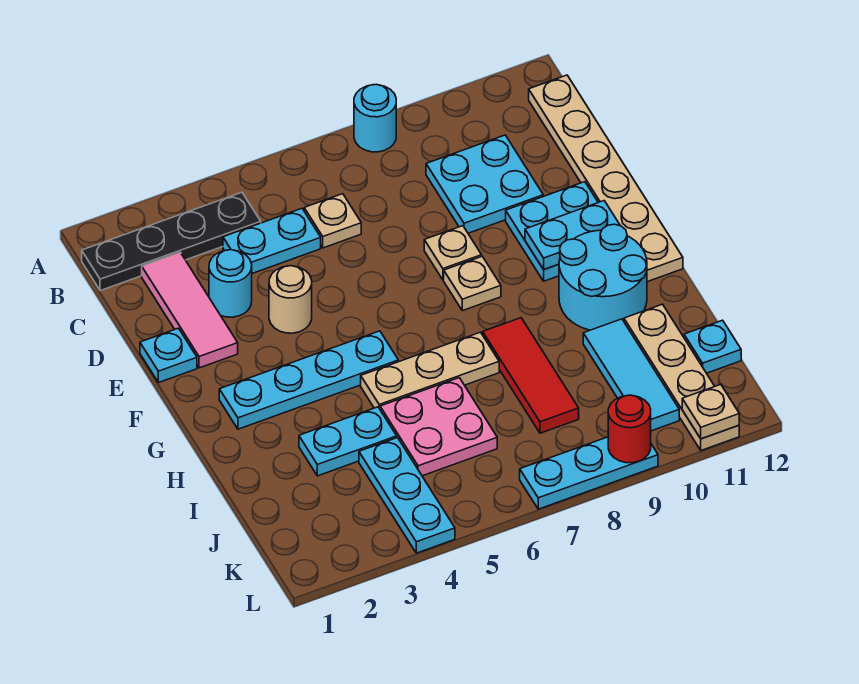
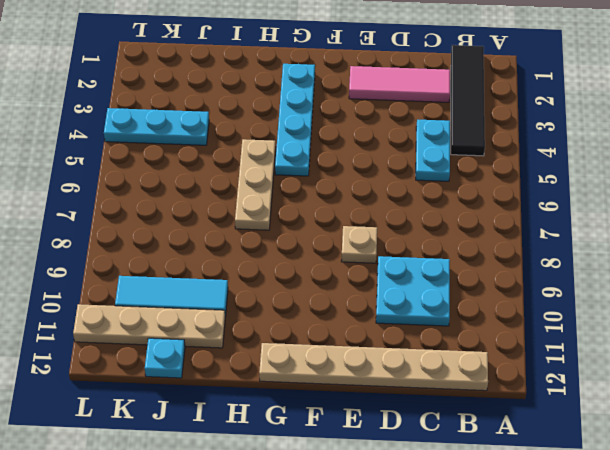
black 1x4 tile [451,45,485,156] -> black 1x4 plate [82,192,261,291]
none -> cyan 1x1 round brick [354,84,396,152]
none -> tan 1x1 plate [304,194,361,248]
none -> cyan 1x1 round brick [209,250,252,317]

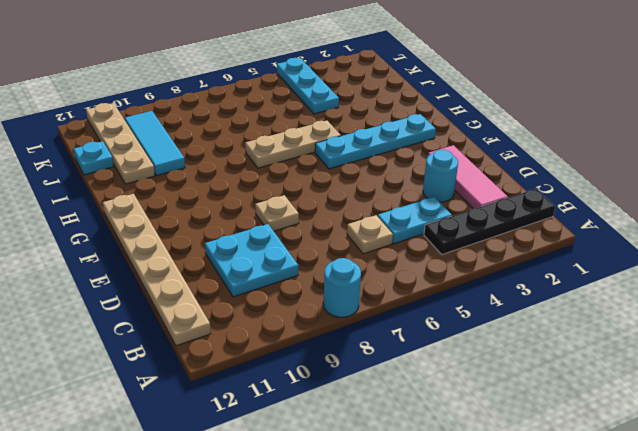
none -> cyan 1x1 plate [140,328,197,383]
none -> tan 1x1 round brick [269,266,312,333]
none -> cyan 2x2 plate [506,182,598,281]

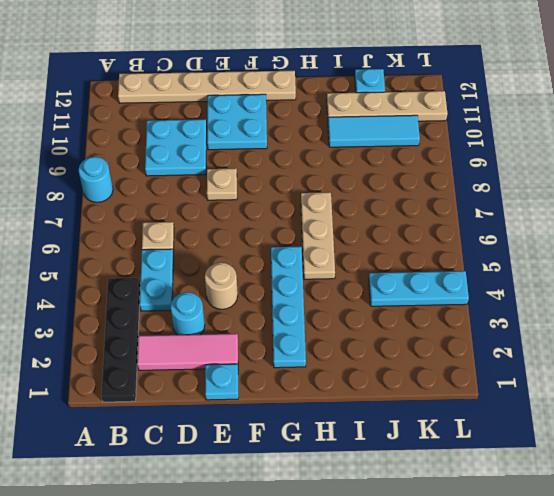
none -> tan 1x1 plate [444,256,501,311]
none -> cyan 2x2 round brick [559,224,647,330]
none -> red 1x3 tile [483,318,579,433]

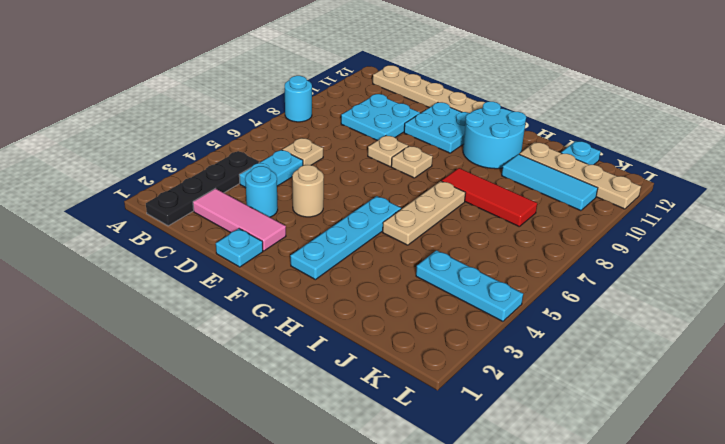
none -> cyan 1x2 plate [299,407,397,476]
none -> pink 2x2 plate [380,378,497,476]
none -> cyan 1x3 plate [520,437,658,509]

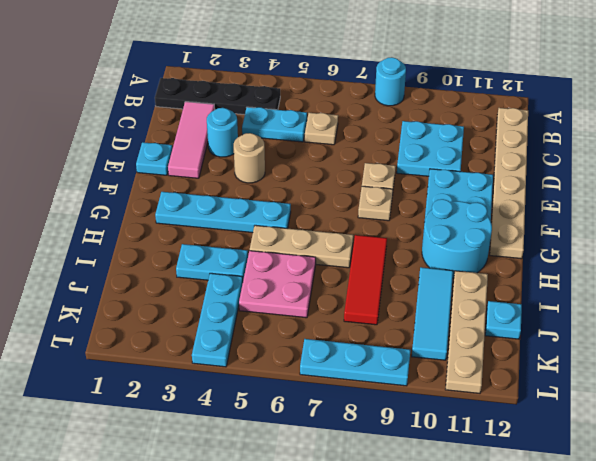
none -> cyan 1x2 plate [525,201,620,269]
none -> red 1x1 round brick [608,395,651,463]
none -> tan 1x1 plate [682,384,739,439]

